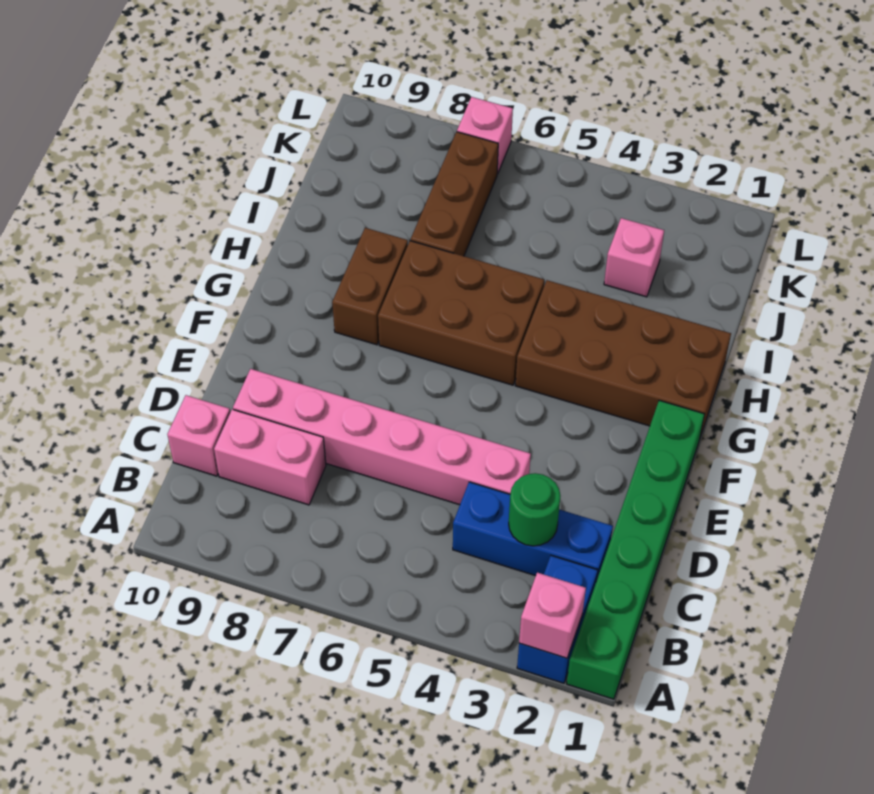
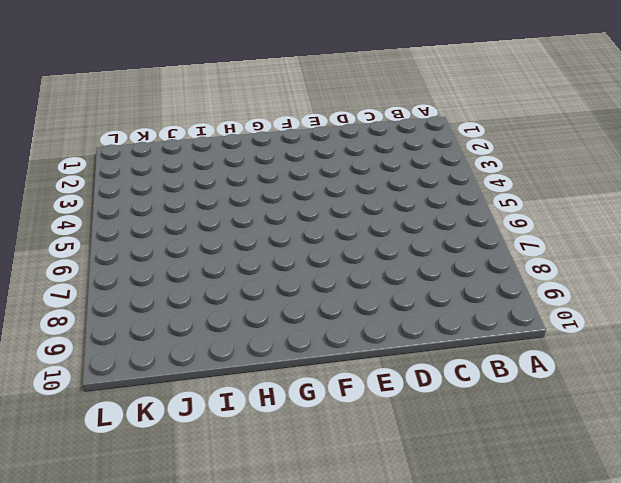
none -> green 1x6 brick [567,400,705,699]
none -> blue 1x2 brick [517,556,598,683]
none -> blue 1x3 brick [453,482,613,581]

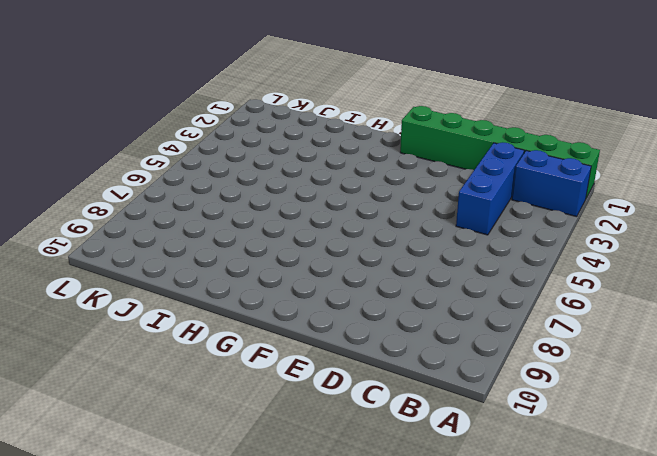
none -> pink 1x2 brick [214,409,326,505]
none -> pink 1x1 brick [167,395,230,476]
none -> pink 1x6 brick [233,369,531,505]

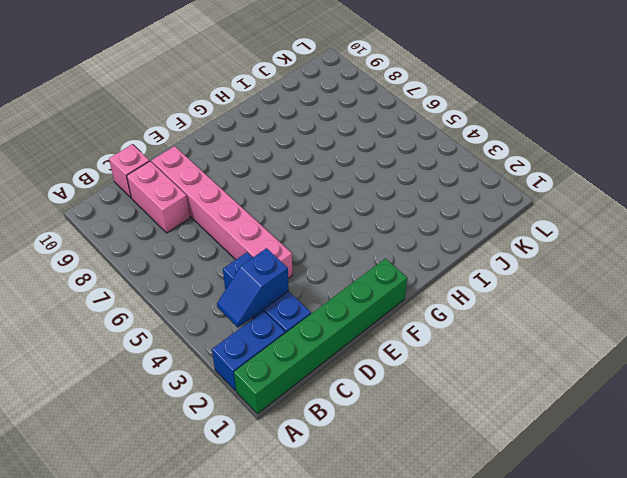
blue 1x2 slope [217,248,289,328] -> green 1x1 round brick [509,473,560,546]
none -> brown 2x4 brick [515,280,731,437]
none -> brown 2x3 brick [378,241,544,385]
none -> brown 1x2 brick [332,228,408,345]

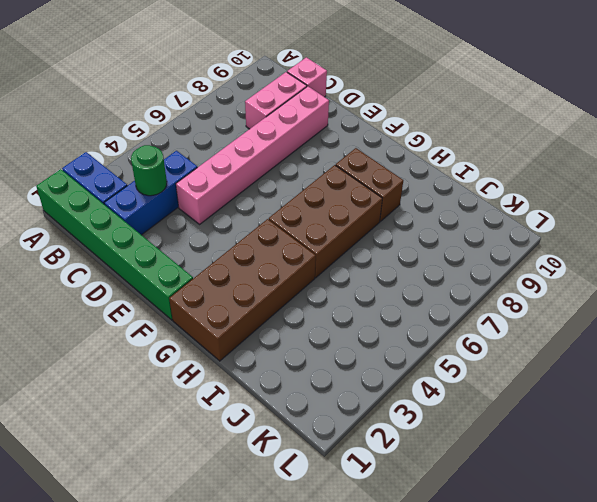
none -> brown 1x3 brick [411,132,498,256]
none -> pink 1x1 brick [604,218,664,297]
none -> pink 1x1 brick [457,97,513,174]

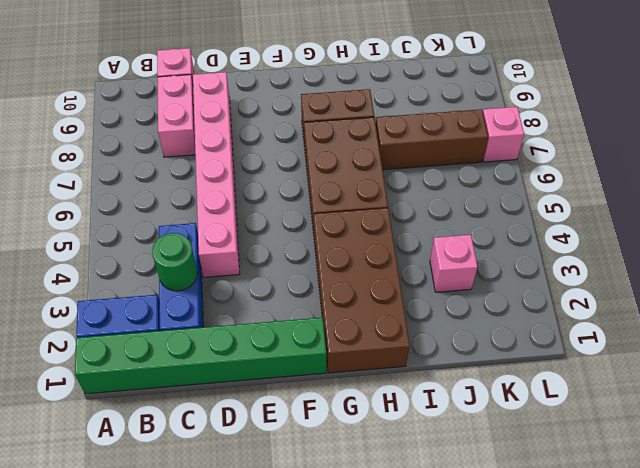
none -> pink 1x1 brick [519,573,586,658]

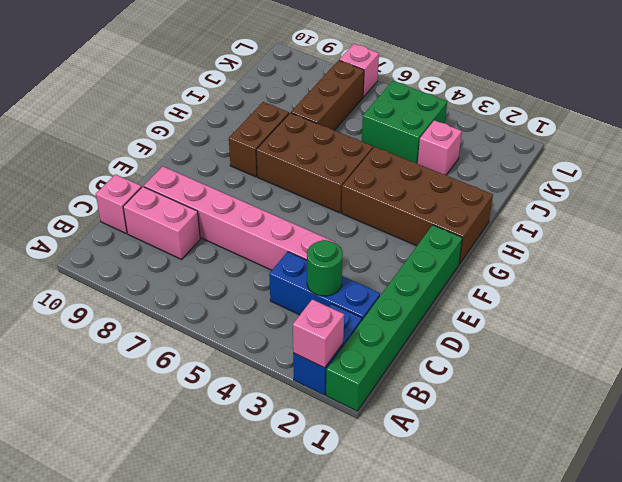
green 2x2 brick [362,81,447,164] -> none

